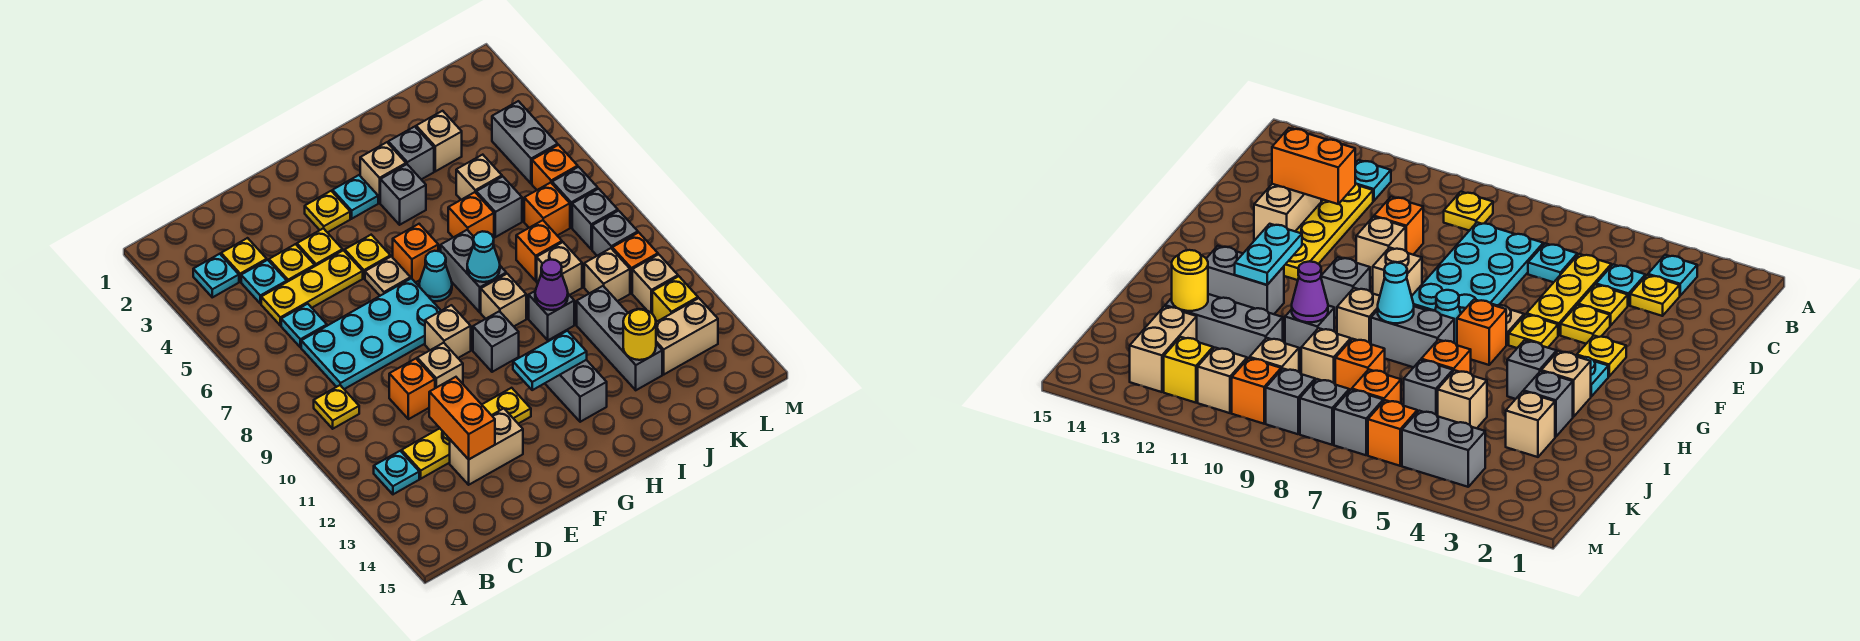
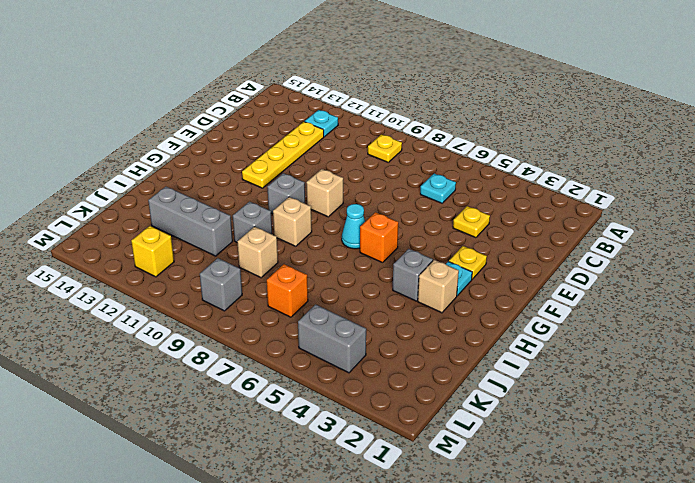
none -> cyan 1x1 plate [193,254,239,297]
none -> yellow 1x1 plate [221,238,267,282]
none -> cyan 1x1 plate [241,260,287,304]
none -> yellow 1x3 plate [261,250,363,325]

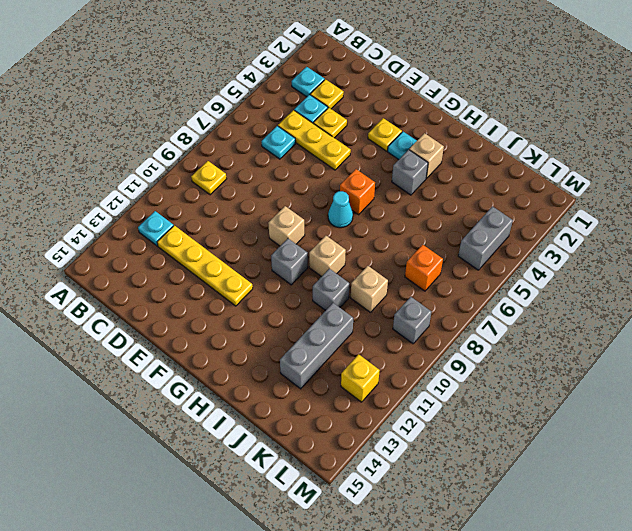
none -> cyan 2x4 plate [301,278,441,389]
none -> orange 1x1 brick [389,359,435,419]
none -> tan 1x2 brick [450,408,523,485]
none -> yellow 1x1 plate [297,228,343,266]

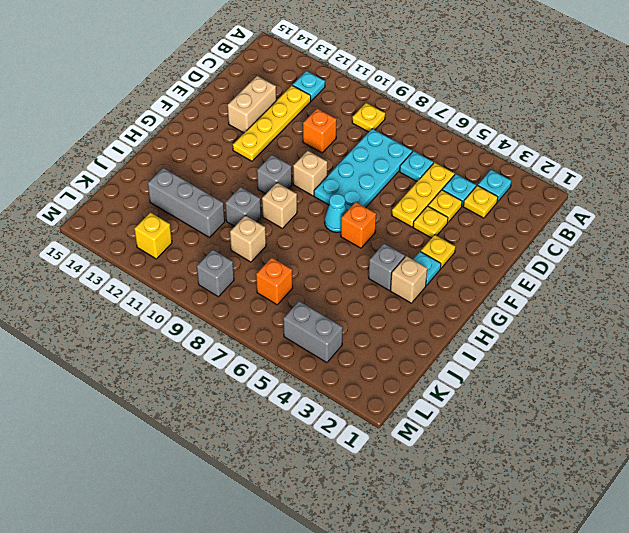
none -> tan 1x1 brick [417,343,463,388]
none -> yellow 1x1 plate [345,235,390,278]
none -> tan 1x1 plate [365,256,410,296]
none -> grey 1x2 brick [441,230,506,312]

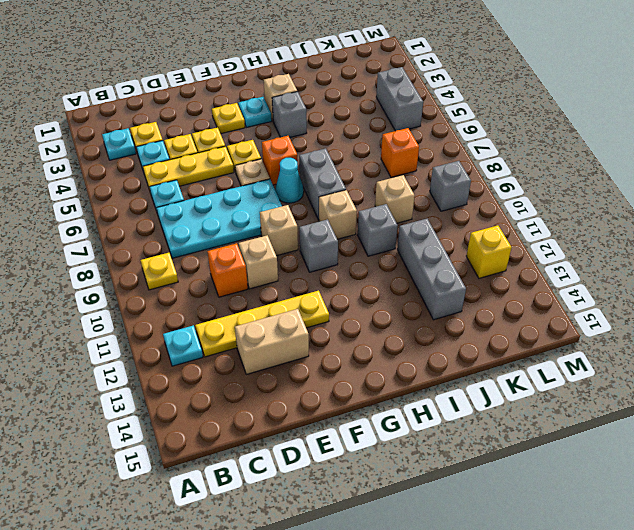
none -> grey 1x2 brick [545,360,607,422]
none -> grey 1x1 brick [388,127,434,179]
none -> orange 1x1 brick [448,192,494,238]
none -> tan 1x1 brick [416,111,462,171]

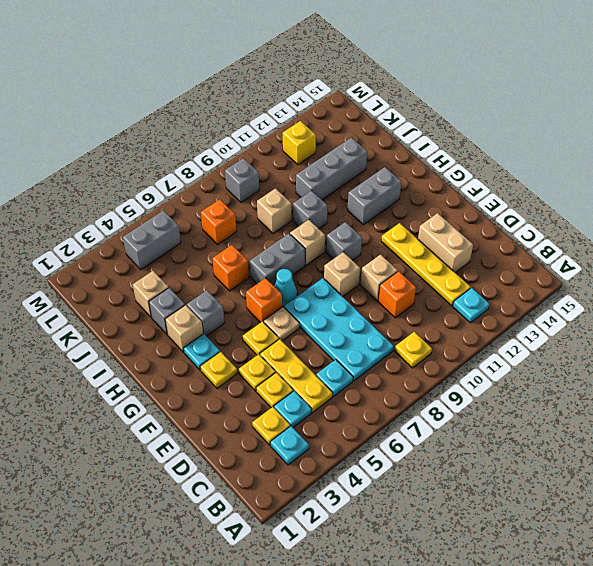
none -> tan 1x1 brick [456,155,502,200]
none -> grey 1x1 brick [476,176,522,237]
none -> orange 1x1 brick [516,220,562,281]
none -> tan 1x1 brick [584,248,630,301]

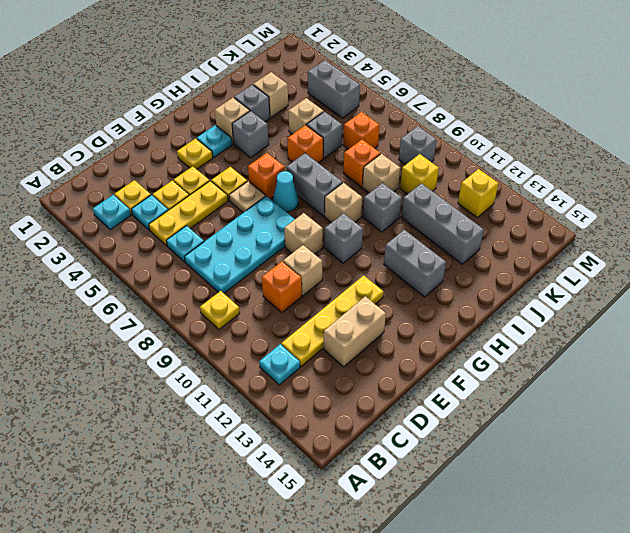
yellow 1x1 brick [400,154,439,194] -> tan 1x1 brick [584,248,630,301]
none -> tan 1x2 brick [656,298,718,374]
none -> orange 1x1 brick [532,145,578,190]
none -> grey 1x1 brick [552,167,598,227]
none -> grey 1x1 brick [572,189,618,249]

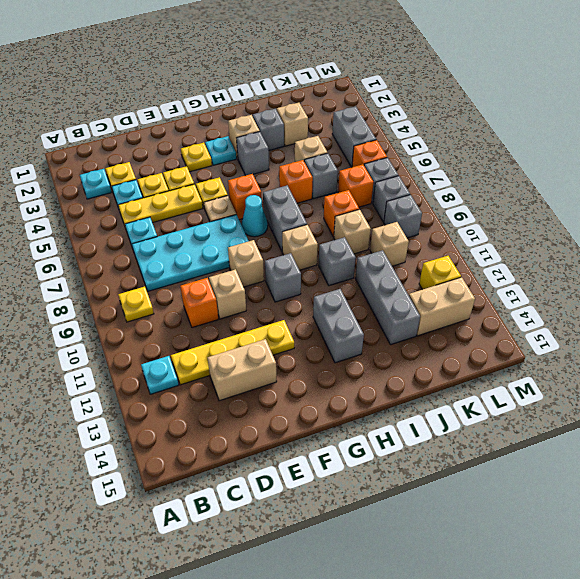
none -> orange 1x1 brick [612,232,658,293]
none -> tan 1x1 brick [632,254,678,313]
none -> orange 1x2 brick [429,377,495,459]
none -> cyan 1x2 plate [513,331,587,390]

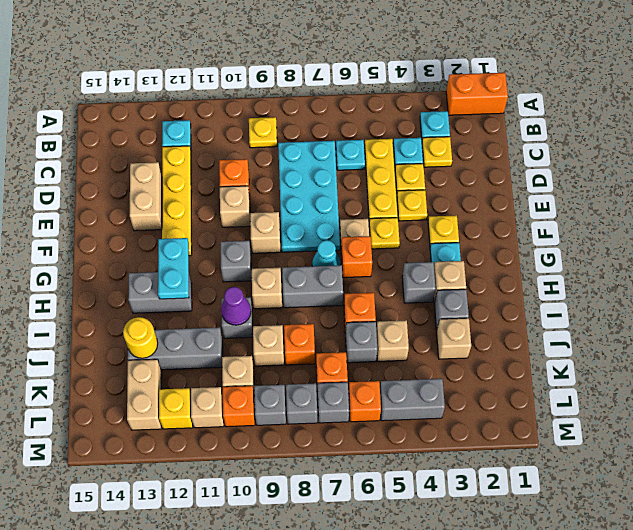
orange 1x2 brick [446,73,508,115] -> orange 1x2 brick moved to [429,377,495,459]
none -> cyan 1x1 cone [467,231,500,282]

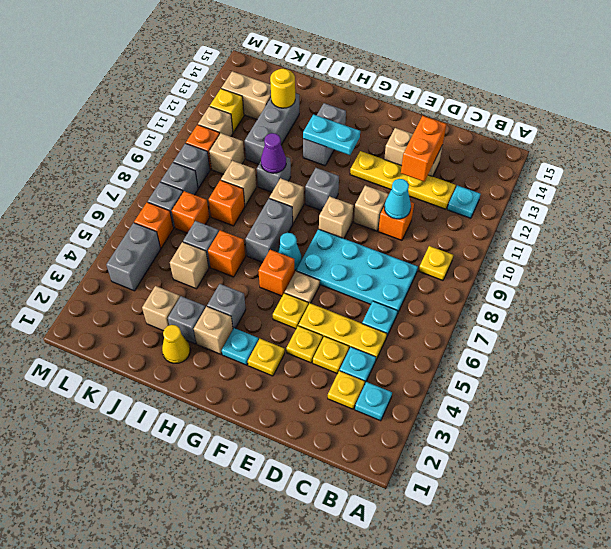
cyan 1x1 cone [384,179,411,219] -> cyan 1x1 cone moved to [467,231,500,282]
yellow 1x1 cone [162,325,190,363] -> none

